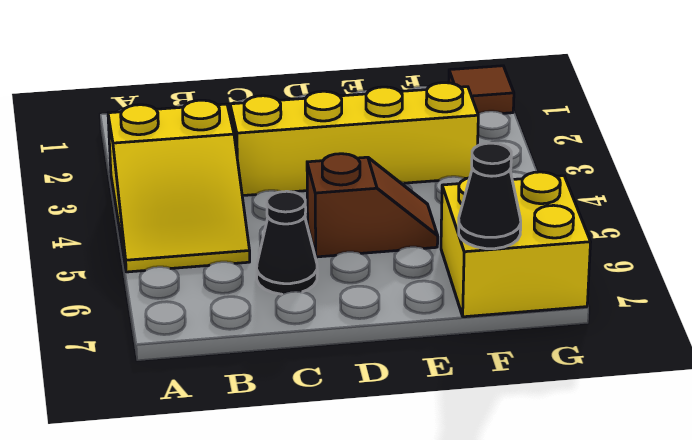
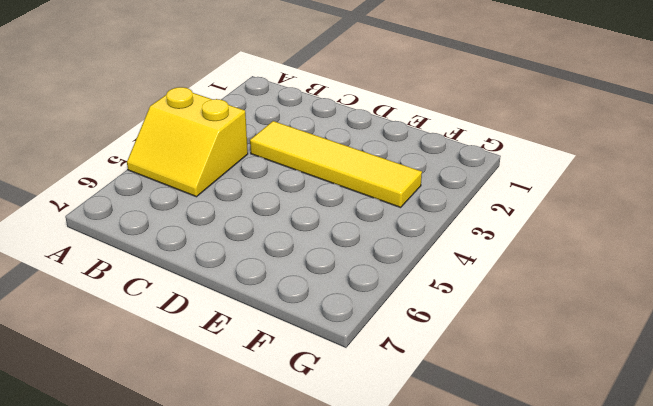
yellow 2x2 slope [127,87,248,197] -> yellow 2x3 slope [108,100,250,272]
yellow 1x4 tile [250,121,422,208] -> yellow 1x4 brick [230,83,478,196]
none -> black 1x1 cone [257,191,317,294]
none -> brown 1x2 slope [307,154,438,257]

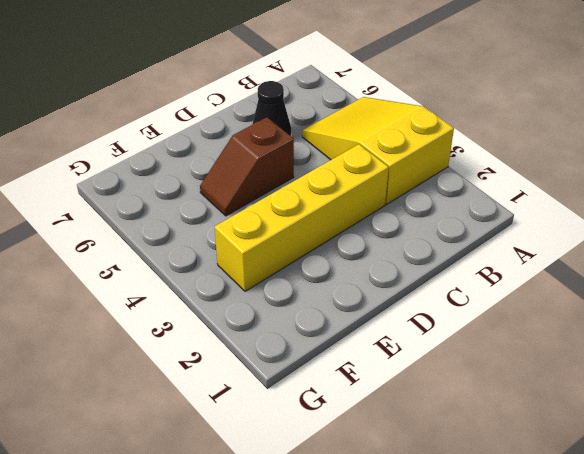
none -> yellow 2x2 brick [441,172,591,317]
none -> brown 1x1 tile [449,66,514,114]

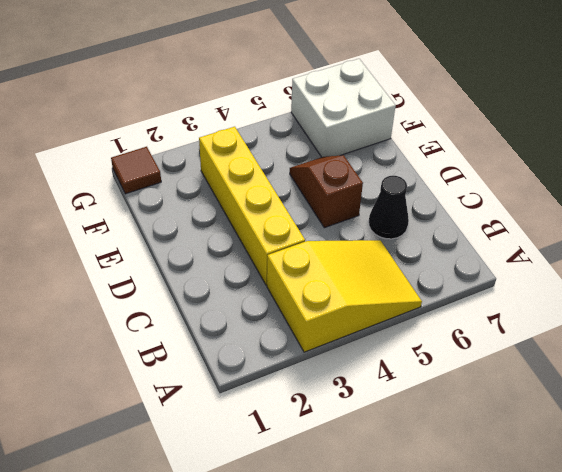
white 2x2 brick [291,59,396,157] -> yellow 2x2 brick [441,172,591,317]
none -> black 1x1 cone [459,143,521,249]

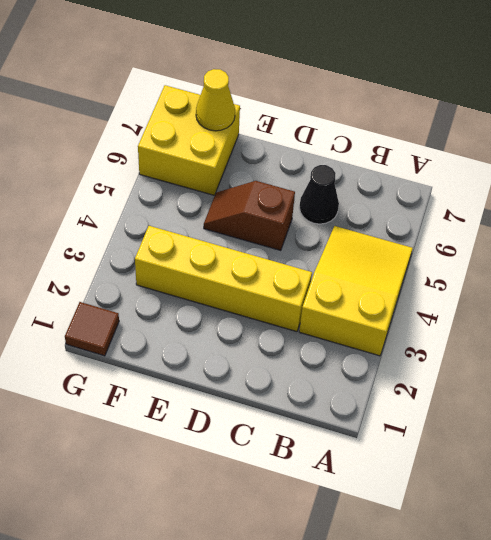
yellow 1x1 cone [196,69,235,131] -> black 1x1 cone [459,143,521,249]

